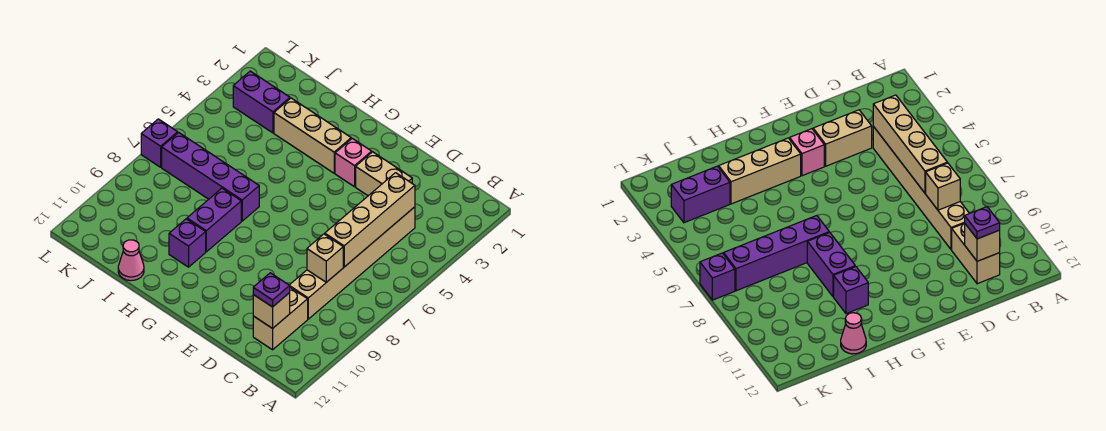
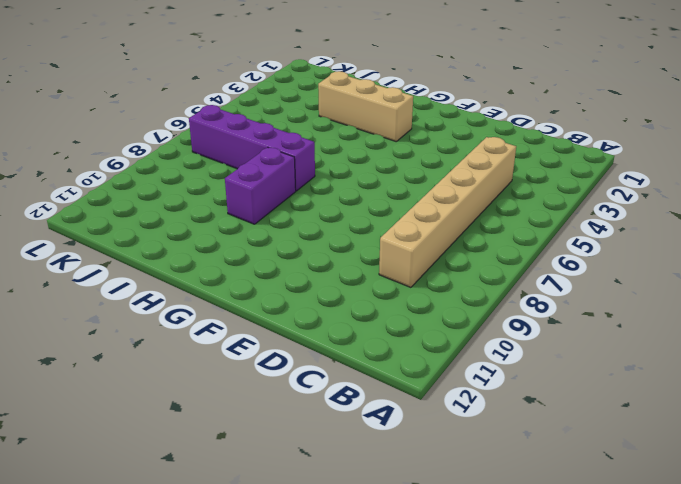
none -> tan 1x2 brick [253,288,308,350]
none -> tan 1x2 brick [356,152,412,196]
none -> pink 1x1 brick [335,139,372,187]

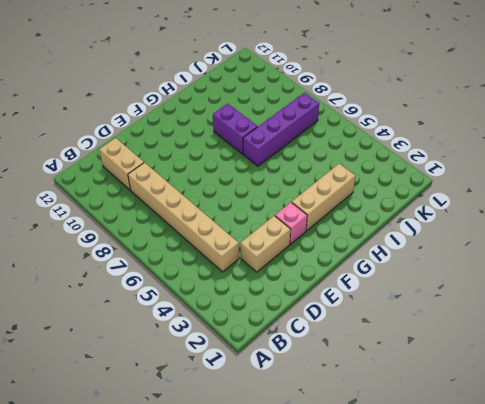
none -> purple 1x1 brick [169,219,206,267]
none -> pink 1x1 cone [118,240,144,281]
none -> purple 1x2 brick [233,71,290,133]

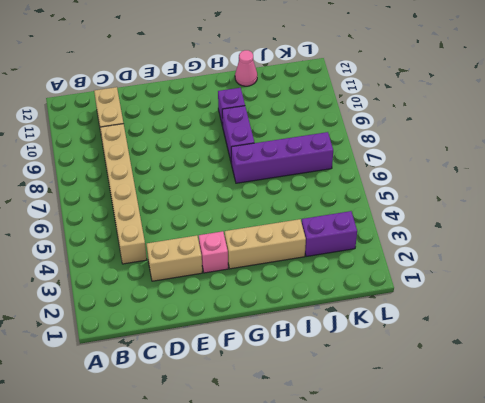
none -> purple 1x1 brick [141,119,178,167]
none -> tan 1x4 brick [325,173,415,267]
none -> tan 1x1 brick [307,234,343,282]

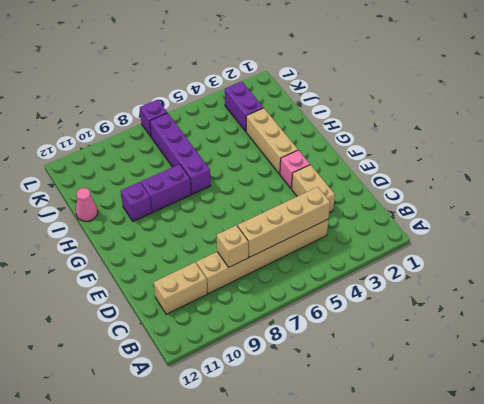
none -> tan 1x1 brick [253,293,290,328]
none -> purple 1x1 plate [253,273,290,307]

